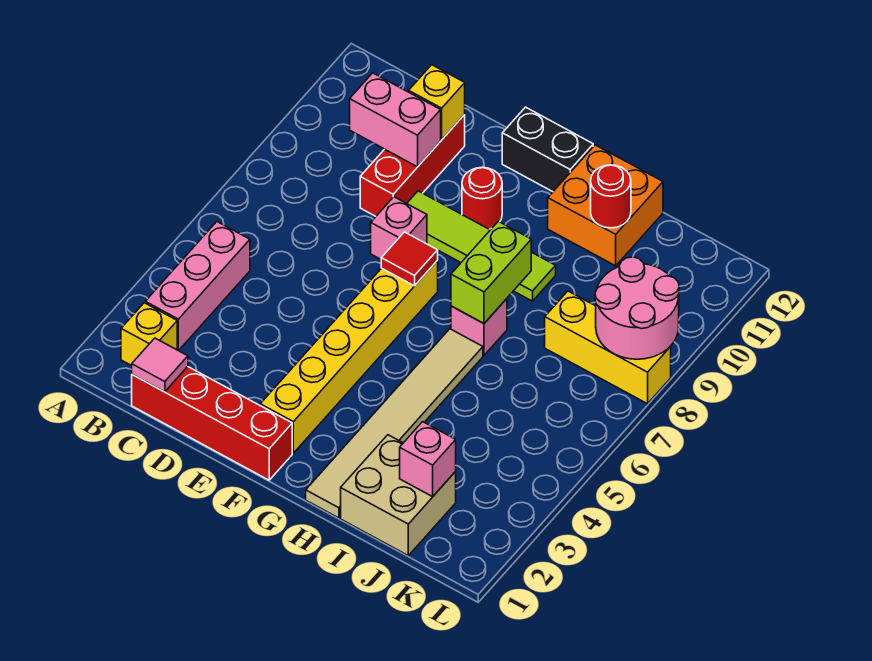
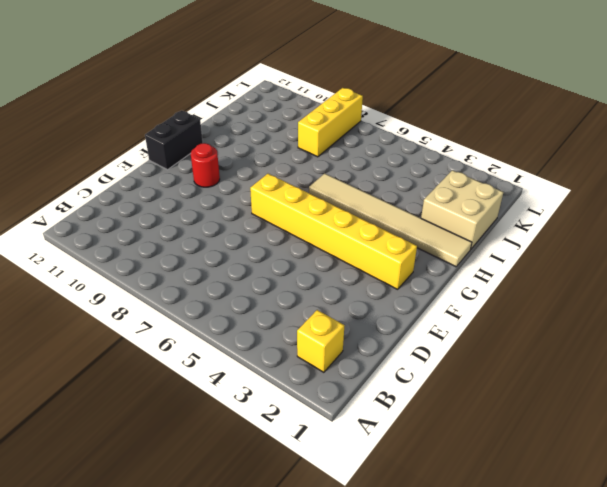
none -> pink 1x3 brick [145,222,250,351]
none -> red 1x4 brick [132,367,292,480]
none -> red 1x3 brick [360,115,465,216]

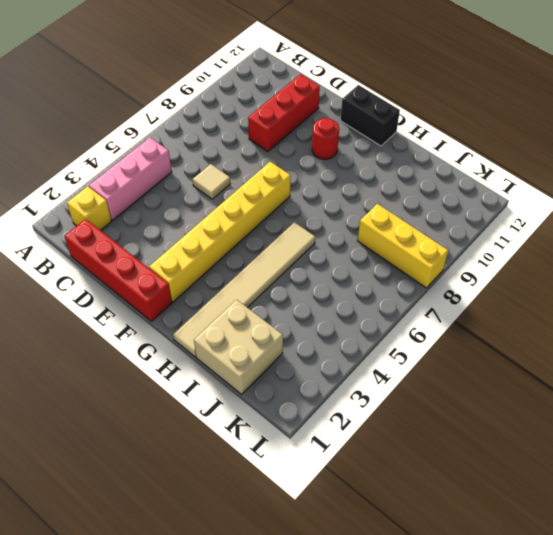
tan 1x1 tile [193,164,230,199] -> none
none -> pink 1x1 brick [371,197,427,259]
none -> lime 1x4 tile [407,191,556,301]
none -> pink 1x1 brick [451,299,507,355]

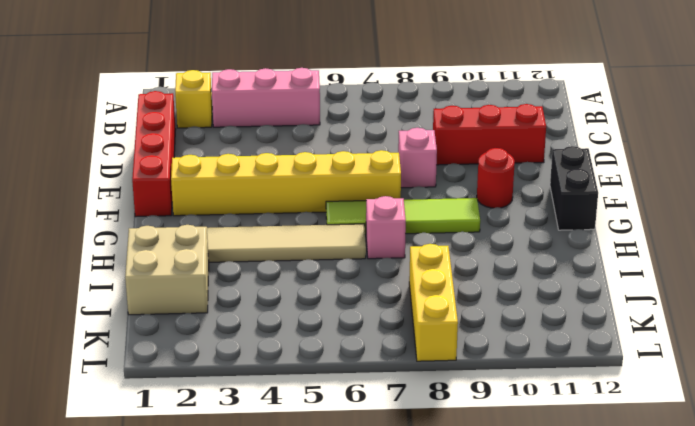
lime 1x4 tile [326,198,480,235] -> lime 1x4 tile turned to [407,191,556,301]
none -> orange 2x2 brick [548,145,663,266]
none -> pink 1x1 tile [132,338,188,392]
none -> pink 1x2 brick [350,73,441,167]

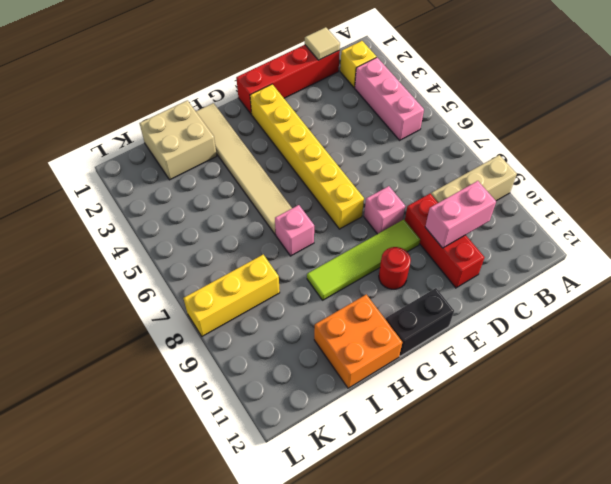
tan 1x3 brick [431,155,517,203] -> none
tan 1x1 tile [305,27,340,60] -> pink 1x1 tile [132,338,188,392]
none -> yellow 1x1 brick [409,65,465,140]
none -> red 1x1 tile [381,232,438,286]
none -> lime 1x2 brick [451,221,531,323]

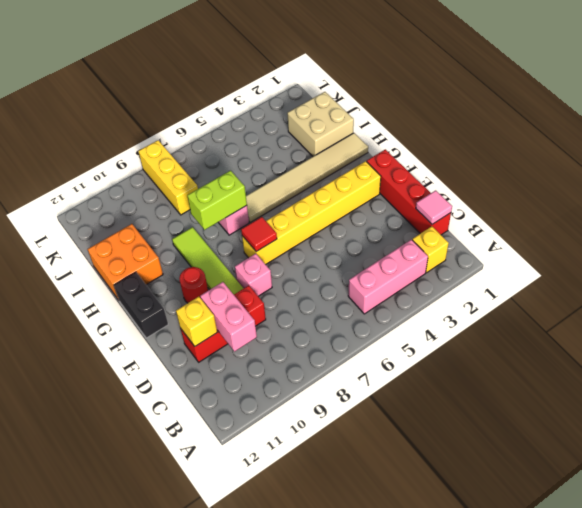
none -> red 1x1 round brick [591,165,631,228]
none -> pink 1x1 brick [400,422,456,497]
none -> pink 2x2 round brick [595,257,679,359]

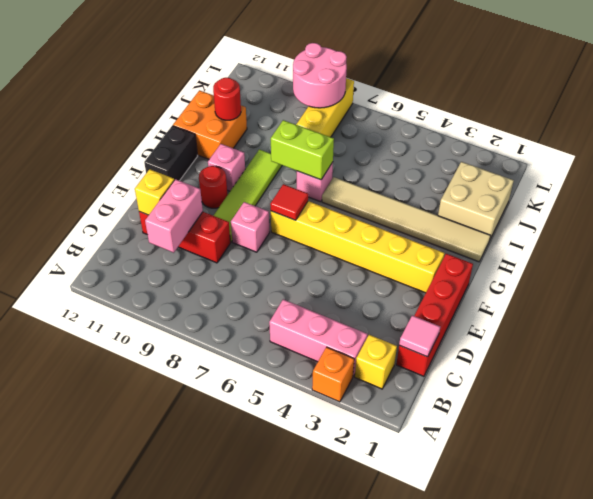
orange 1x1 brick [312,347,354,402] -> none
pink 1x1 brick [208,144,245,191] -> pink 1x1 brick moved to [400,422,456,497]

